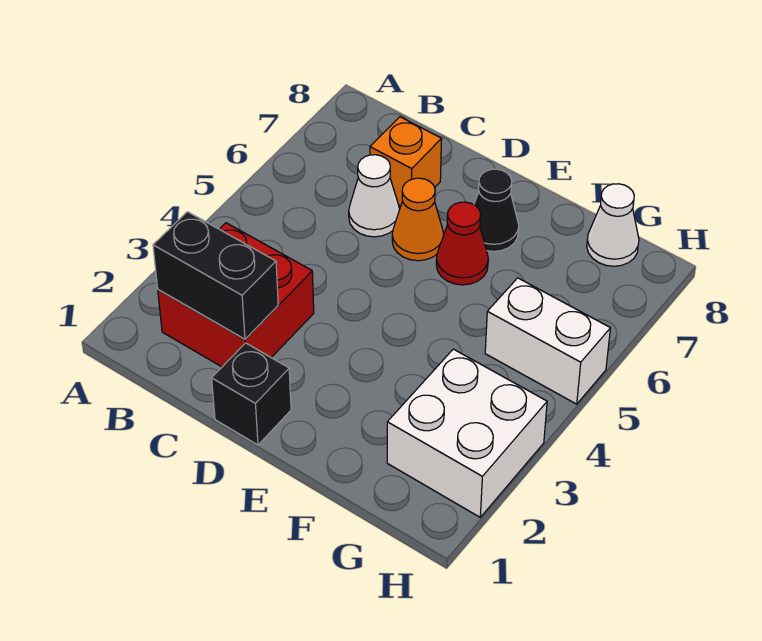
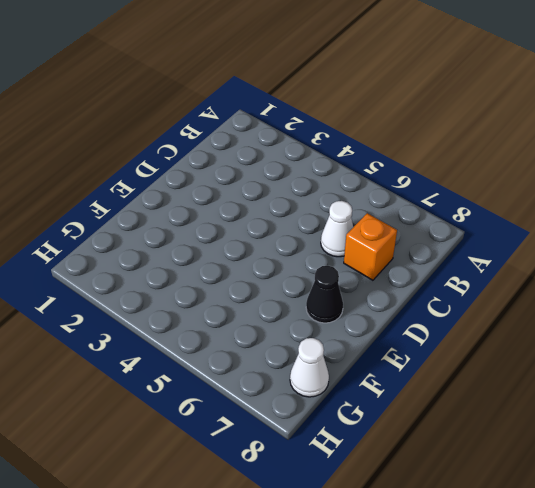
none -> red 2x2 brick [158,223,314,367]
none -> black 1x1 brick [212,343,291,445]

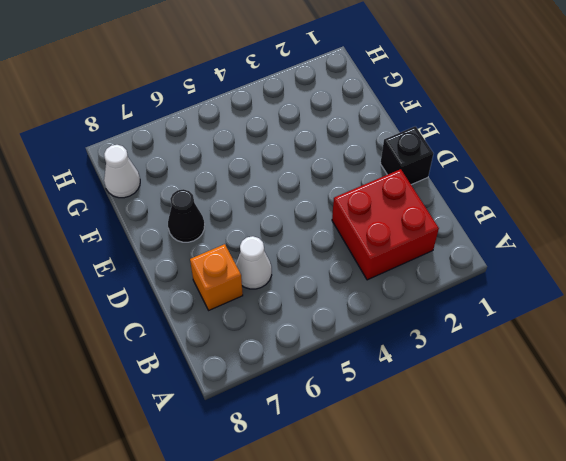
none -> orange 1x1 cone [392,178,444,261]
none -> red 1x1 cone [436,202,488,285]

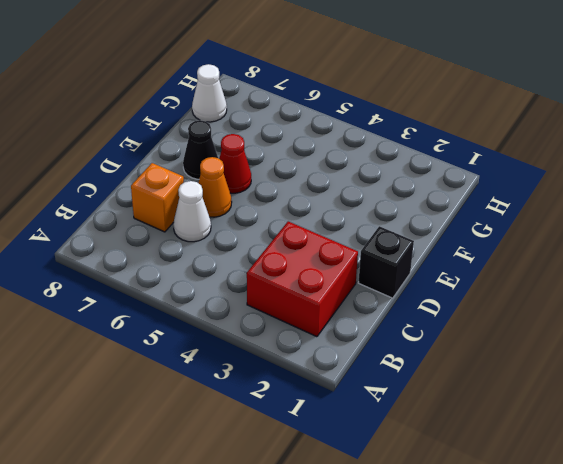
none -> white 2x2 brick [387,349,547,517]
none -> white 1x2 brick [485,278,610,404]

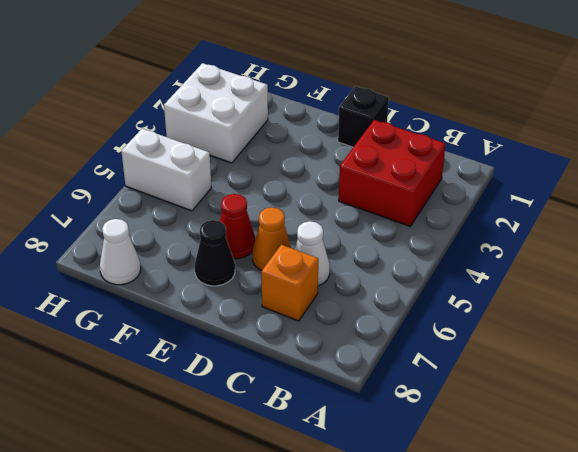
none -> black 1x2 brick [153,212,278,339]

